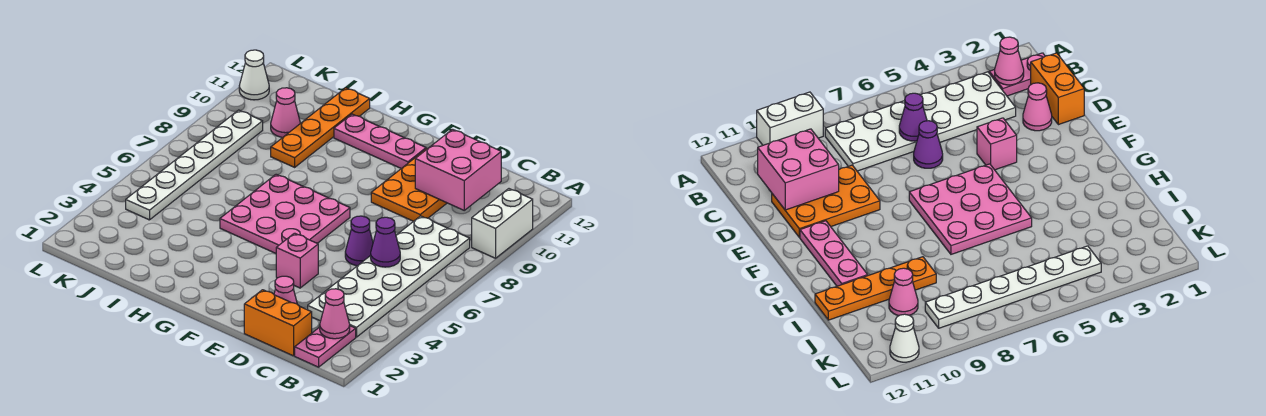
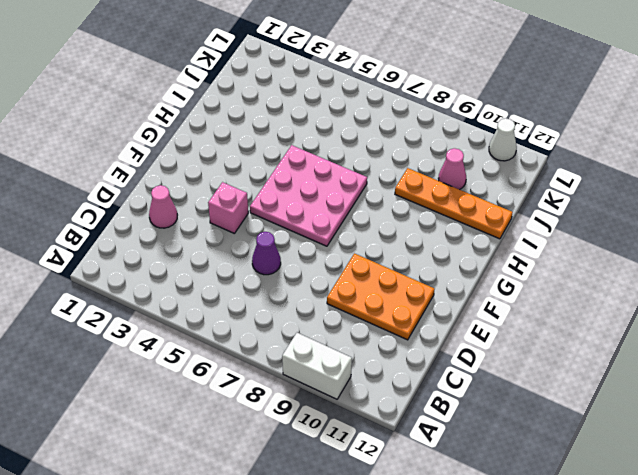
none -> pink 1x2 plate [295,326,356,367]
none -> white 2x6 plate [308,216,470,337]
none -> orange 1x2 brick [244,290,312,356]

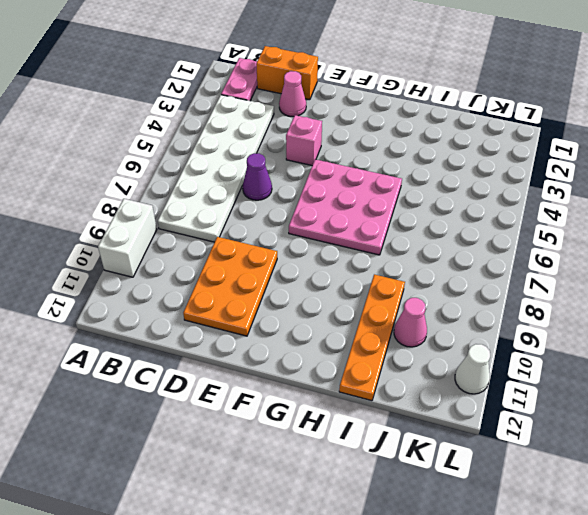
none -> pink 1x3 plate [334,114,426,168]
none -> white 1x6 plate [126,110,263,220]
none -> pink 1x1 cone [320,289,350,339]

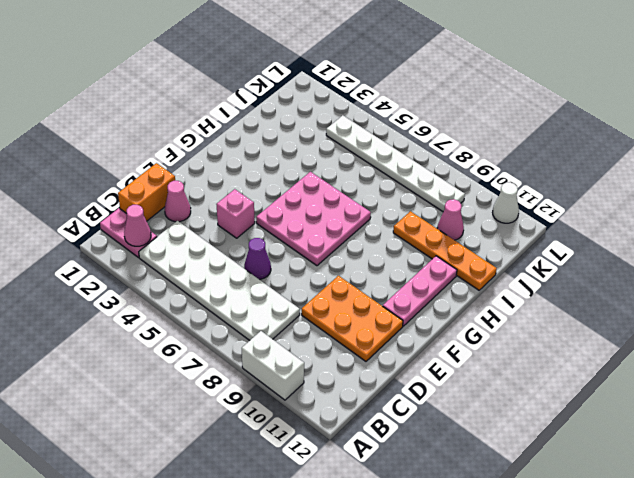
none -> purple 1x1 cone [371,217,400,267]
none -> pink 2x2 brick [415,129,502,210]

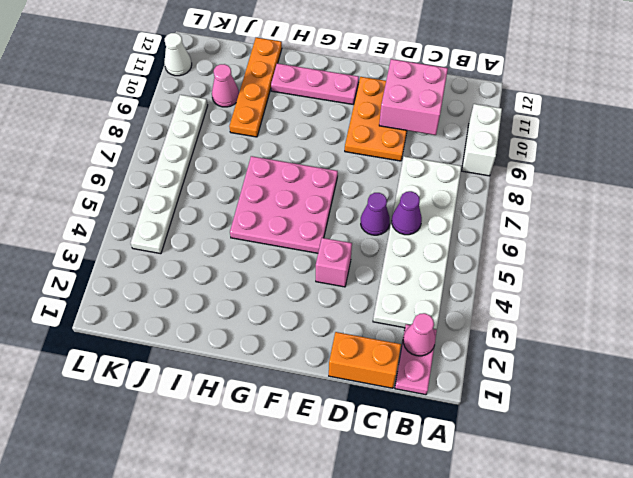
none -> pink 1x1 cone [274,276,297,304]

